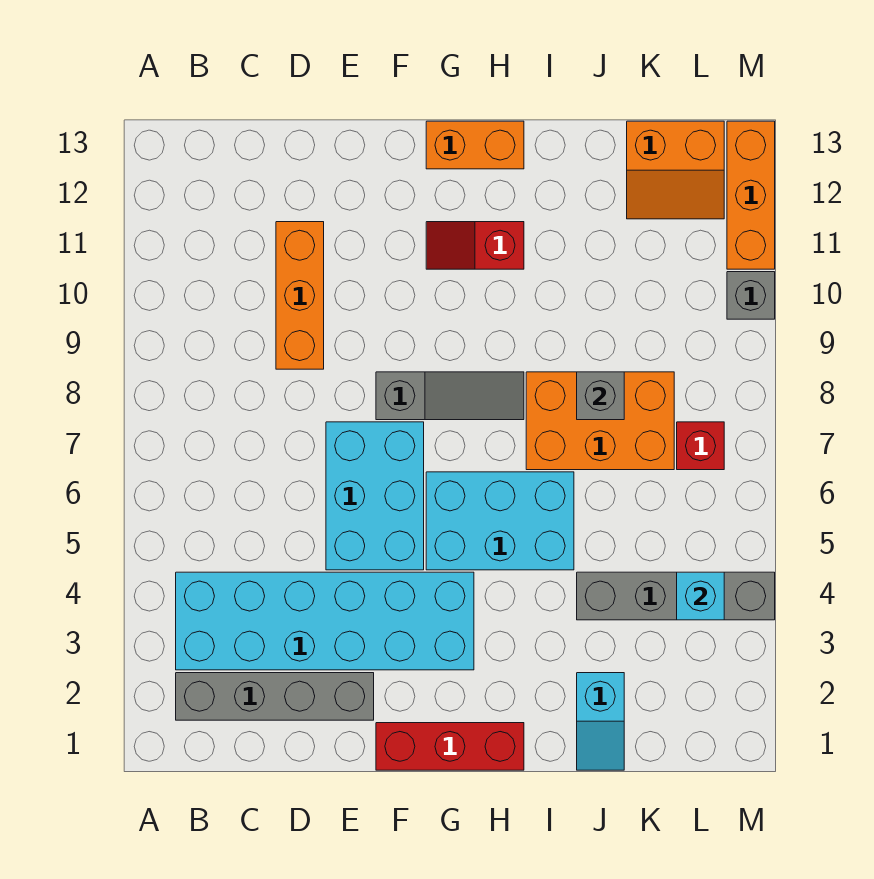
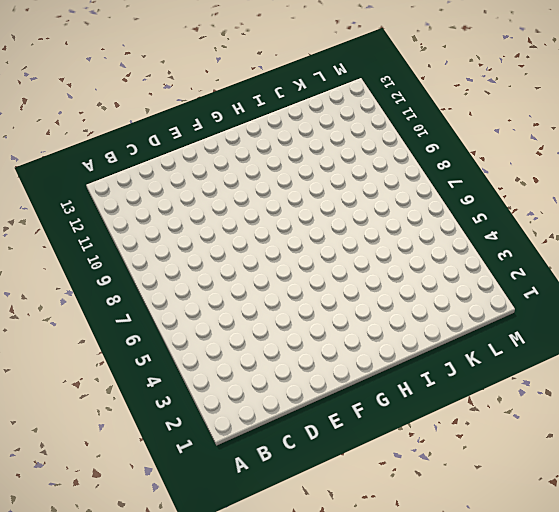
none -> grey 1x4 brick [176,673,374,720]
none -> cyan 2x6 brick [176,572,474,670]
none -> orange 1x3 brick [276,222,324,369]

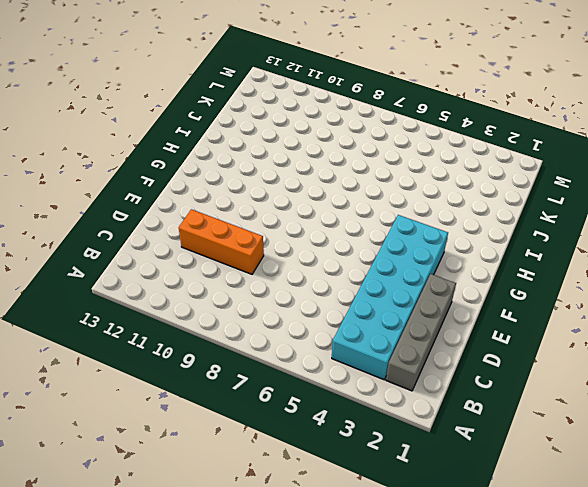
none -> cyan 2x3 brick [326,422,424,570]
none -> red 1x3 brick [376,723,524,770]
none -> grey 1x3 slope [376,372,524,420]

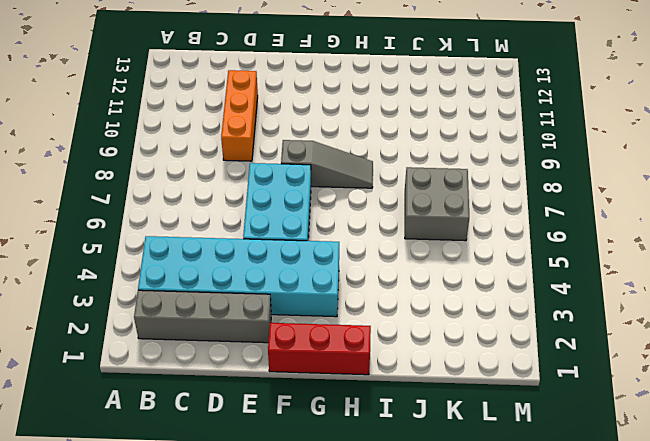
grey 2x2 brick [405,167,469,241] -> orange 2x3 brick [526,372,674,470]
none -> cyan 2x3 brick [426,472,574,570]
none -> red 1x2 slope [426,222,524,269]
none -> orange 1x2 brick [426,121,524,169]

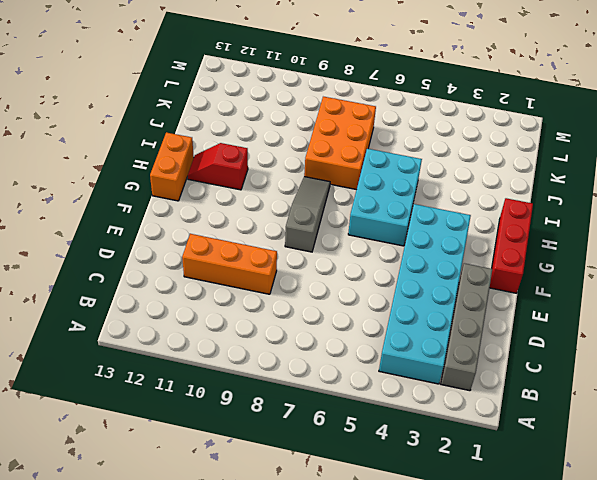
red 1x2 slope [188,143,248,190] -> red 1x2 slope turned to [426,222,524,269]
none -> cyan 2x3 brick [326,422,424,570]
none -> cyan 1x2 slope [577,673,624,770]
none -> grey 1x4 brick [577,572,775,620]

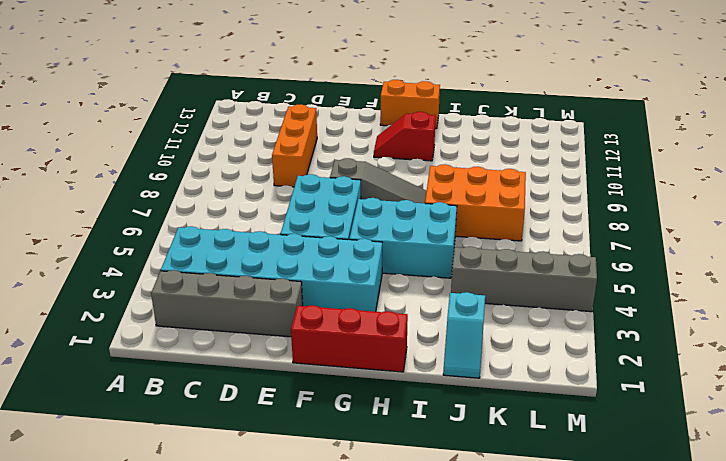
none -> orange 2x2 slope [627,121,724,219]
none -> red 1x1 brick [677,422,724,470]
none -> grey 1x1 brick [727,272,775,319]

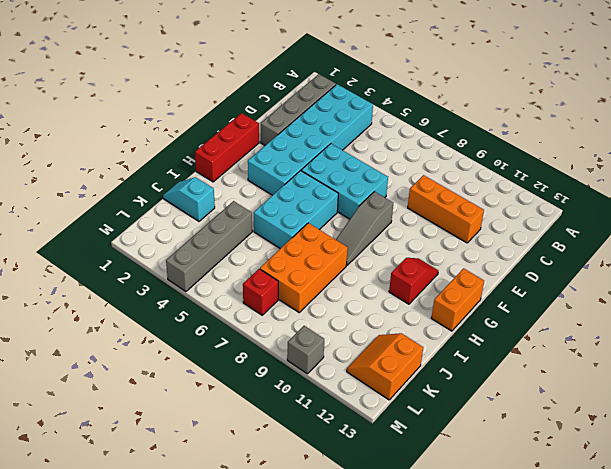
none -> orange 1x3 brick [727,121,775,269]
none -> grey 1x1 brick [577,372,624,420]
none -> cyan 1x1 brick [677,572,724,620]

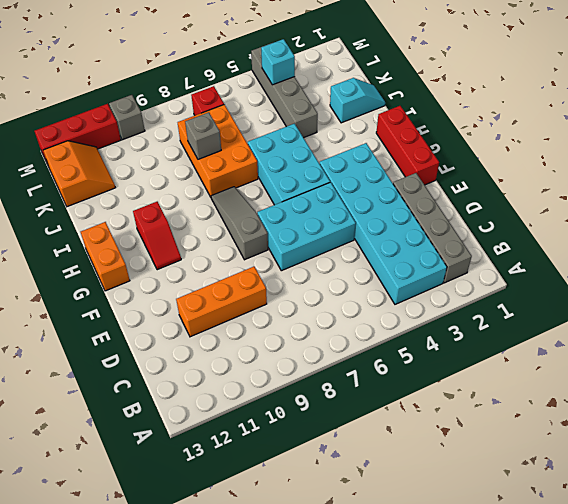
red 1x3 brick [35,104,121,162] -> orange 1x3 brick [727,121,775,269]

